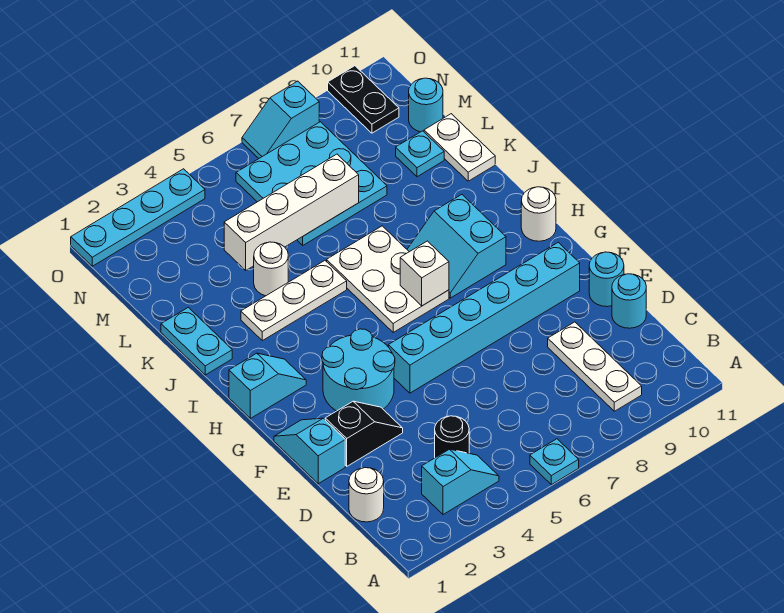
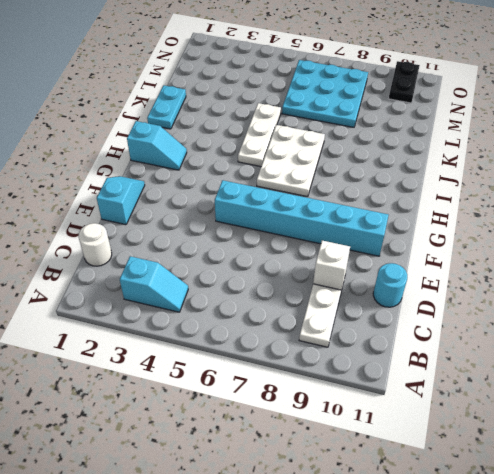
white 1x1 brick [313,241,350,290] -> white 1x1 brick moved to [400,241,449,306]
white 1x3 plate [238,103,281,167] -> white 1x3 plate turned to [241,261,347,341]
none -> cyan 1x1 plate [530,439,579,485]
none -> black 1x1 round brick [435,416,469,458]
none -> black 1x2 slope [325,401,403,466]

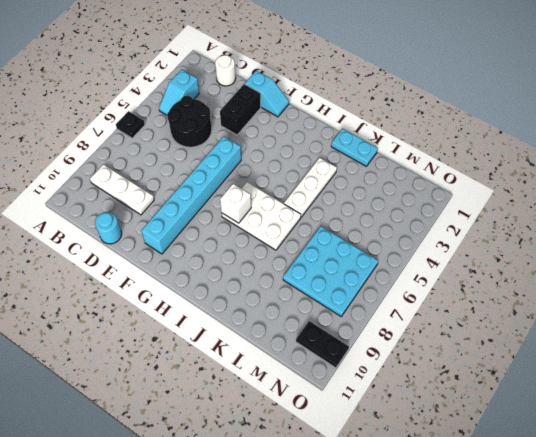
black 1x1 plate [116,111,145,138] -> cyan 1x1 plate [530,439,579,485]
black 2x2 round brick [167,96,212,147] -> black 1x1 round brick [435,416,469,458]
black 1x2 brick [220,84,261,135] -> black 1x2 slope [325,401,403,466]
none -> cyan 1x1 round brick [589,252,624,307]
none -> cyan 2x2 round brick [322,329,395,411]
none -> cyan 1x2 slope [229,353,306,418]

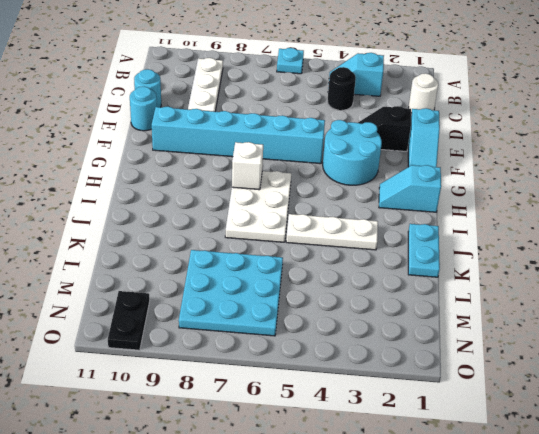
none -> cyan 2x2 slope [407,195,506,298]
none -> white 1x1 round brick [521,187,556,241]
none -> white 1x1 round brick [254,242,288,296]

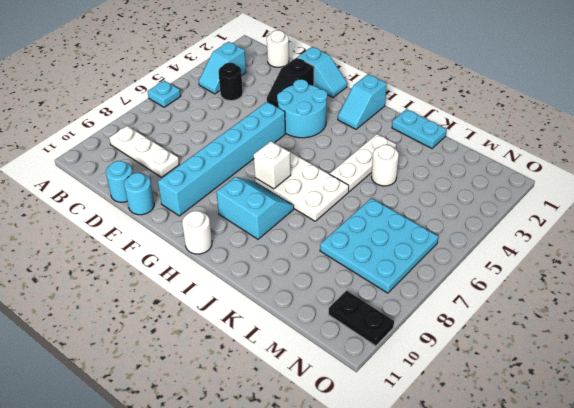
none -> white 1x2 plate [424,114,495,181]
none -> cyan 1x1 plate [396,131,444,177]
none -> cyan 1x1 round brick [409,78,443,132]

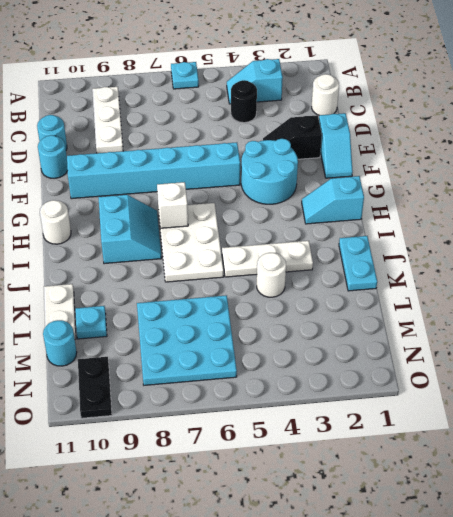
none -> cyan 1x4 plate [71,169,205,266]
none -> cyan 1x2 slope [242,81,319,158]
none -> white 1x4 brick [224,154,359,270]

